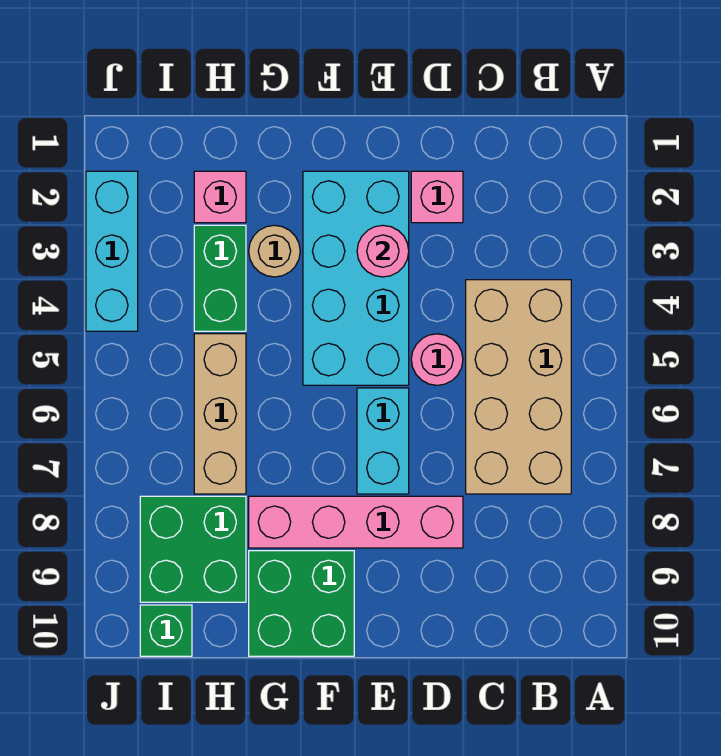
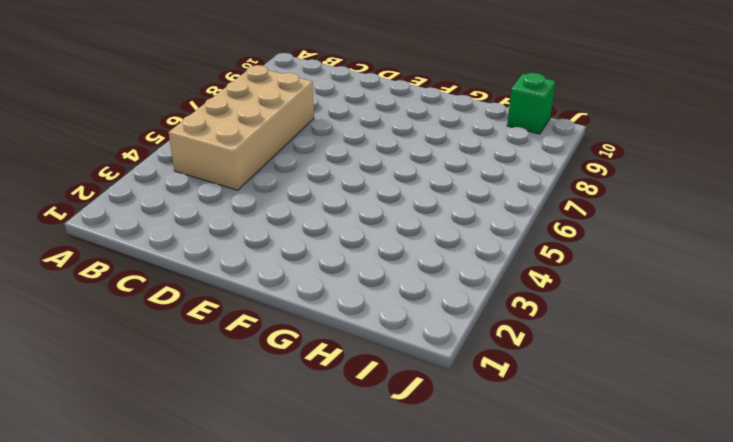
none -> pink 1x1 brick [411,171,463,223]
none -> pink 1x1 round brick [411,334,463,385]
none -> pink 1x4 brick [249,496,463,548]

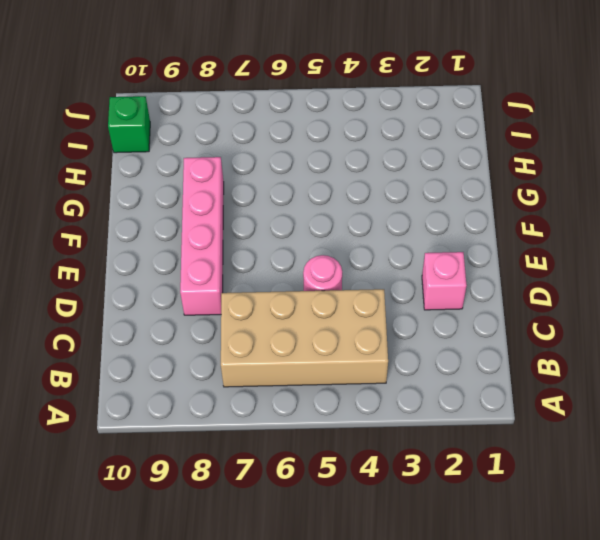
none -> cyan 2x4 brick [303,171,409,385]
none -> cyan 1x2 brick [357,388,409,494]
none -> green 2x2 brick [249,551,354,656]

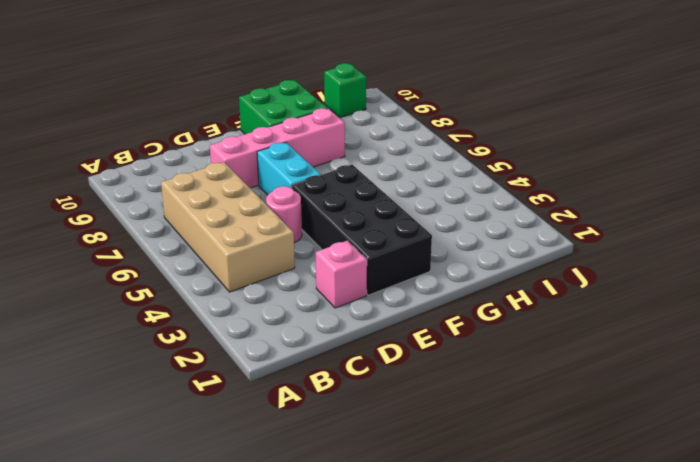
black 2x4 brick [292,165,432,295] -> cyan 2x4 brick [303,171,409,385]
none -> tan 1x1 round brick [249,225,300,277]
none -> pink 1x1 brick [194,171,246,223]
none -> green 1x2 brick [194,225,246,331]

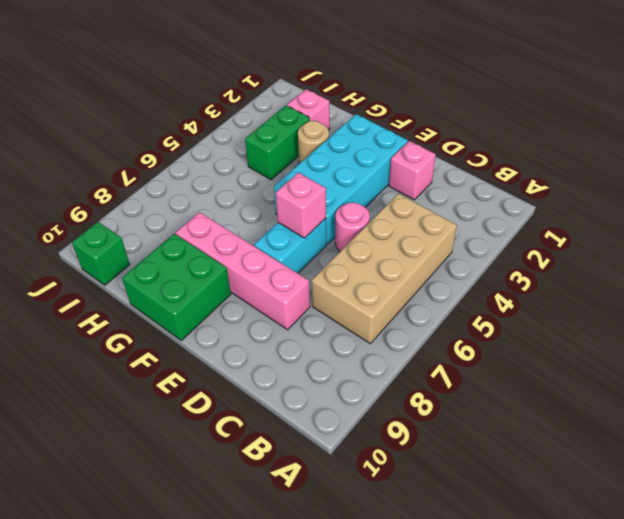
pink 1x1 brick [276,173,326,238] -> none
none -> tan 1x3 brick [194,334,246,494]
none -> green 2x2 brick [140,496,246,602]
none -> cyan 1x3 brick [86,171,138,331]

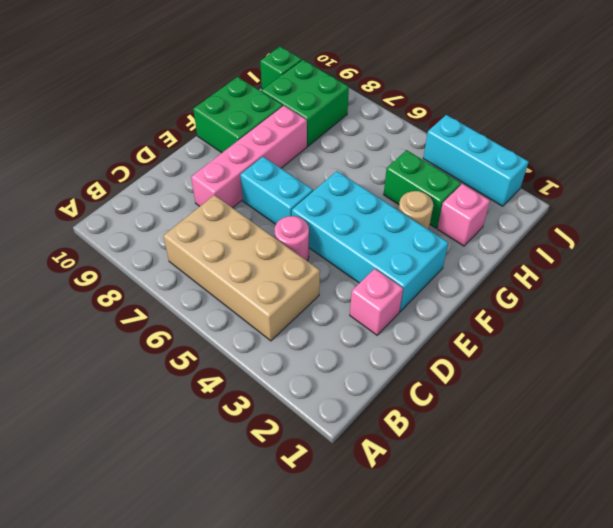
none -> tan 1x3 brick [194,334,246,494]
none -> pink 1x1 round brick [357,225,409,277]

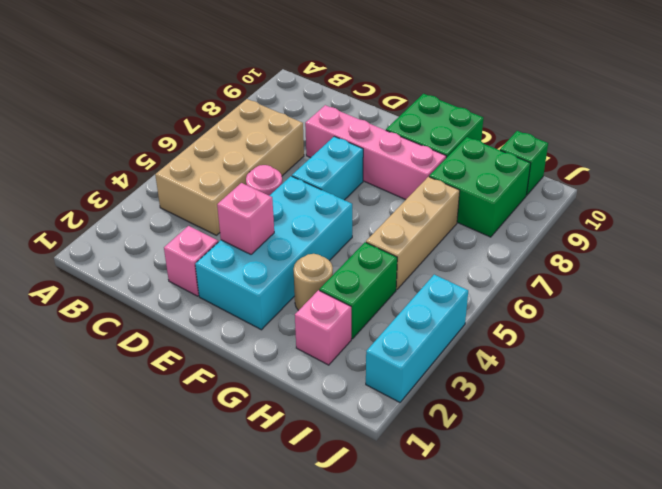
pink 1x1 brick [217,183,274,254] -> pink 1x1 round brick [357,225,409,277]

